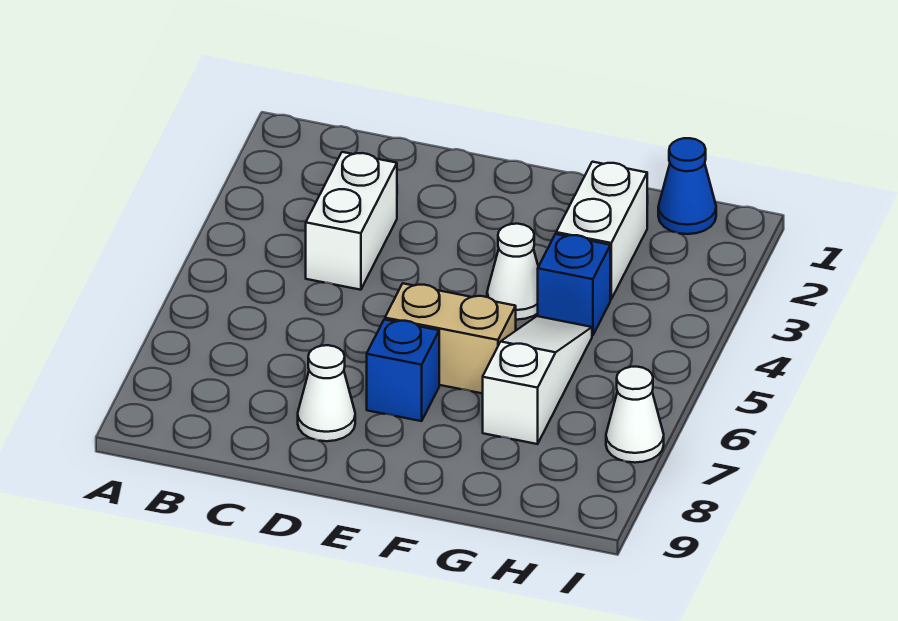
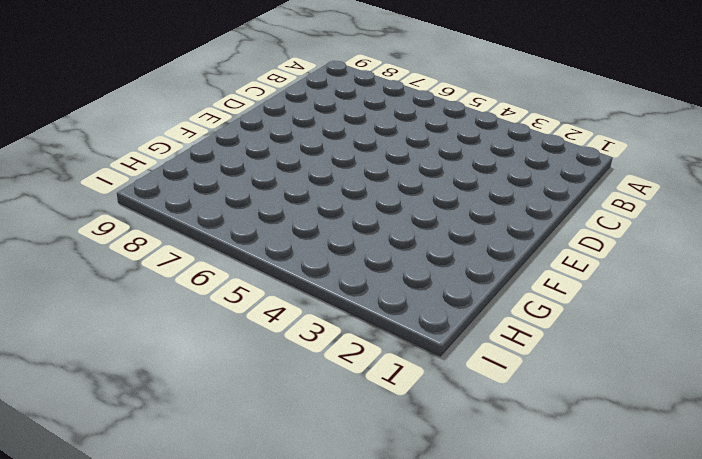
none -> white 1x2 brick [306,152,397,290]
none -> white 1x1 cone [298,345,355,441]

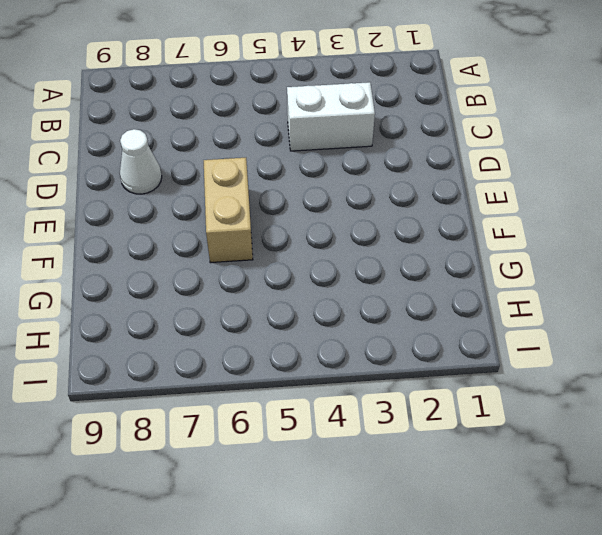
none -> blue 1x1 brick [367,319,439,421]
none -> white 1x1 cone [487,224,538,320]

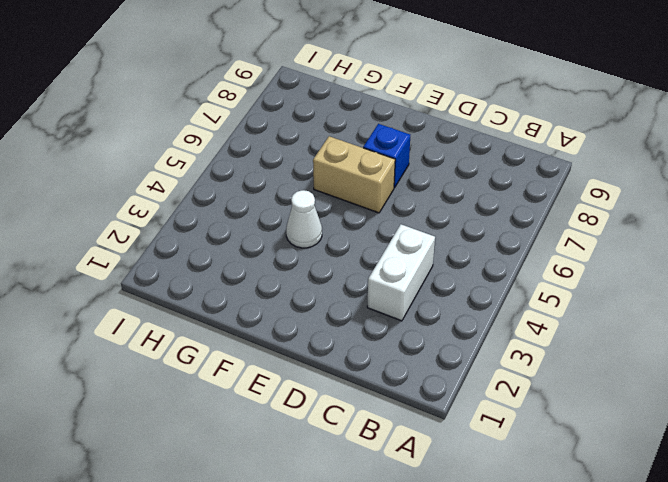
none -> white 1x1 cone [298,345,355,441]
none -> white 1x2 brick [556,162,647,299]

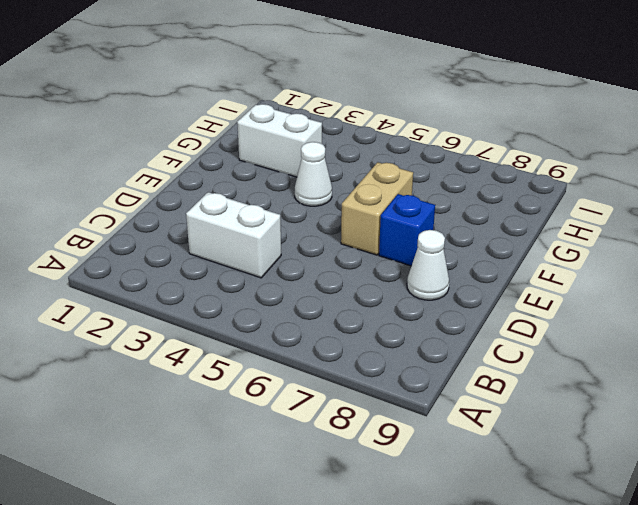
none -> blue 1x1 brick [538,234,610,336]
none -> white 1x3 slope [483,316,592,444]

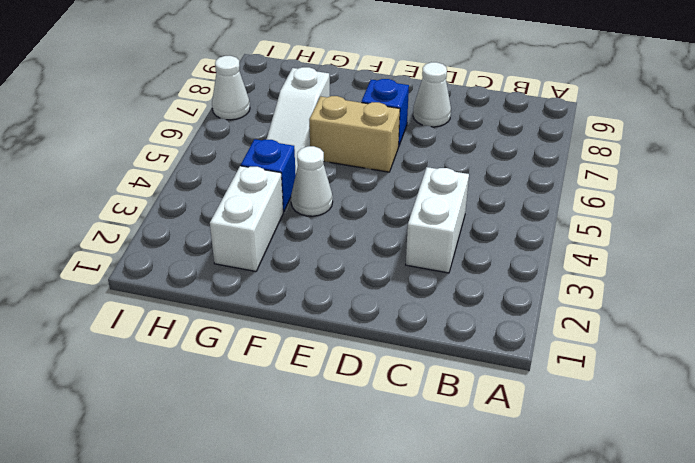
none -> blue 1x1 cone [658,138,716,234]

